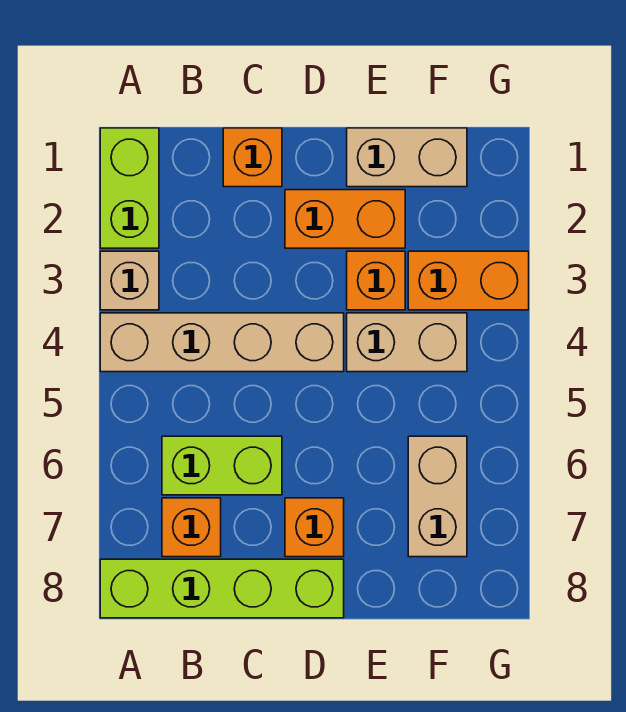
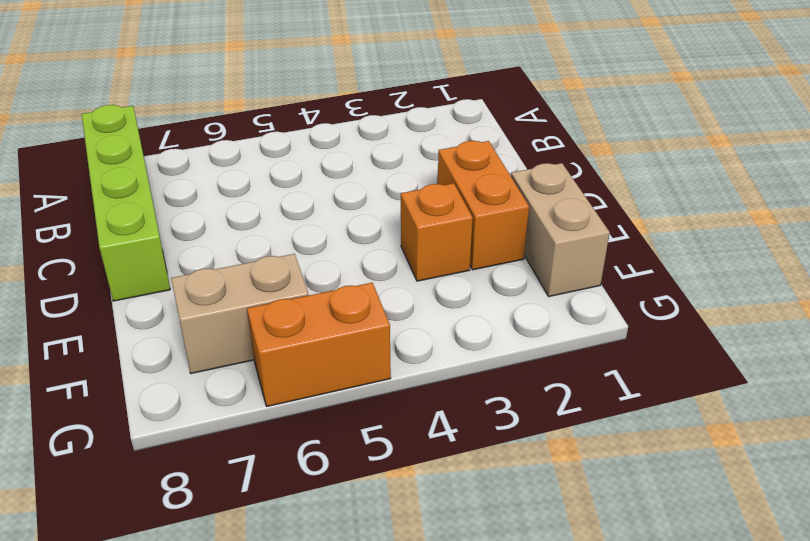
orange 1x2 brick [247,283,391,406] -> orange 1x2 brick turned to [408,251,529,310]
none -> lime 1x2 brick [100,128,159,248]
none -> tan 1x1 brick [100,251,159,310]
none -> tan 1x4 brick [100,313,344,372]

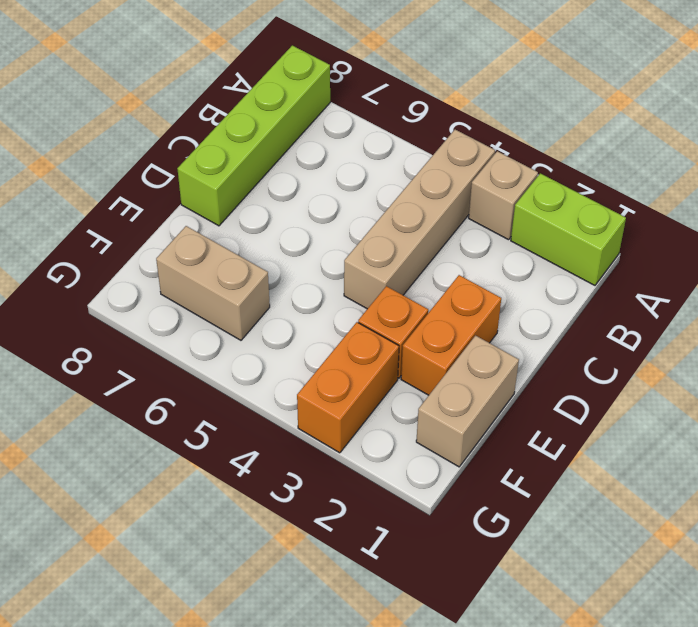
none -> lime 1x2 brick [162,436,282,495]
none -> orange 1x1 brick [162,498,221,557]
none -> orange 1x1 brick [223,128,282,187]

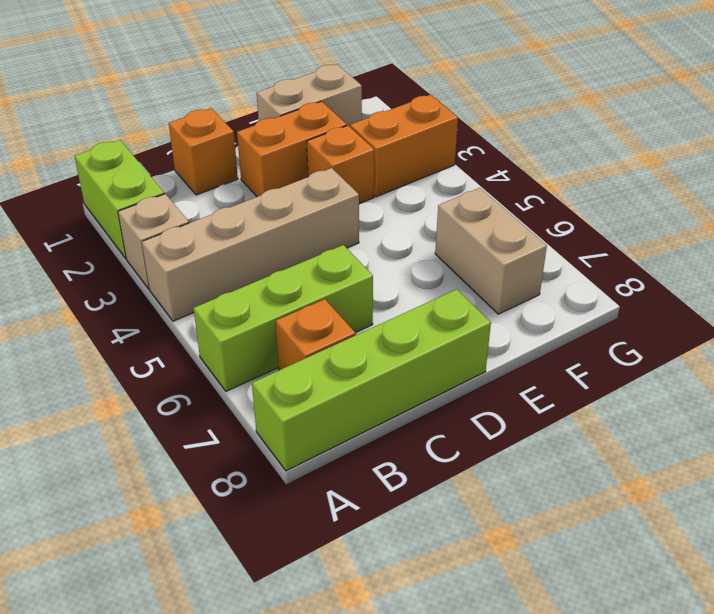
lime 1x3 brick [193,245,373,391] -> lime 1x2 brick [162,436,282,495]
none -> orange 1x1 brick [285,498,344,557]
none -> tan 1x2 brick [347,313,467,372]

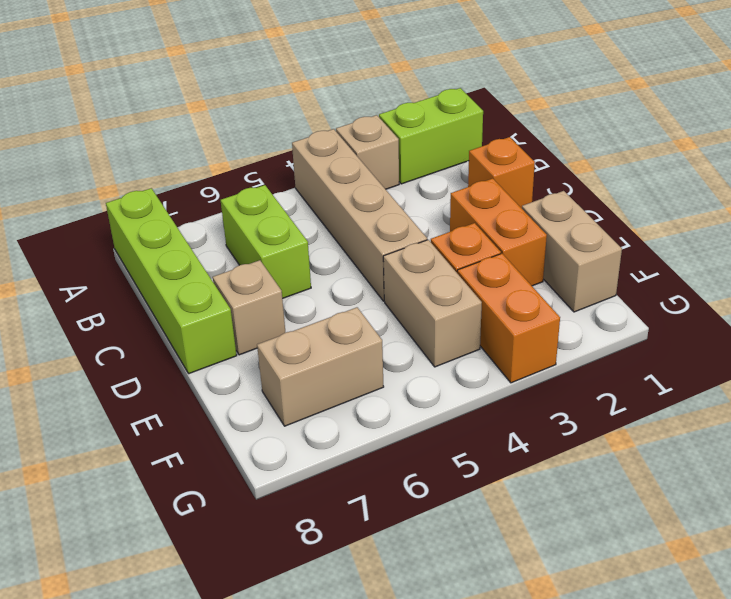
tan 1x1 brick [213,260,286,355] -> orange 1x1 brick [285,498,344,557]
none -> orange 1x1 brick [162,498,221,557]

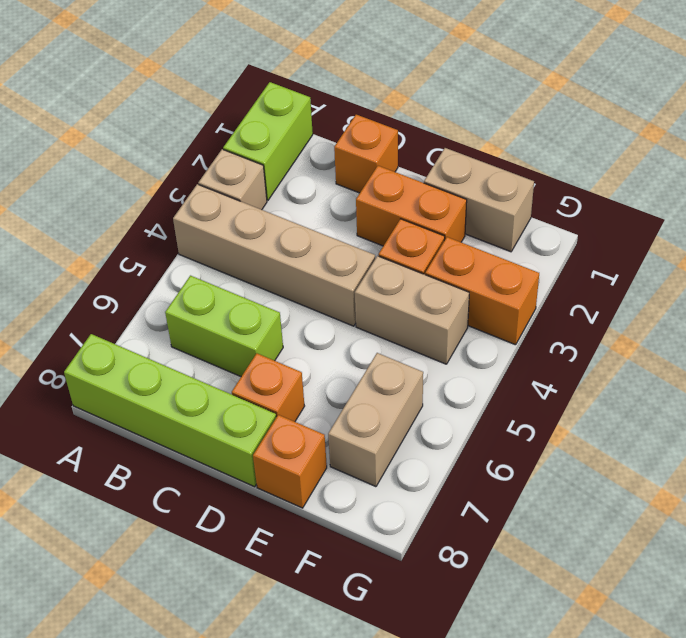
orange 1x1 brick [253,415,327,508] -> orange 1x1 brick moved to [162,498,221,557]

